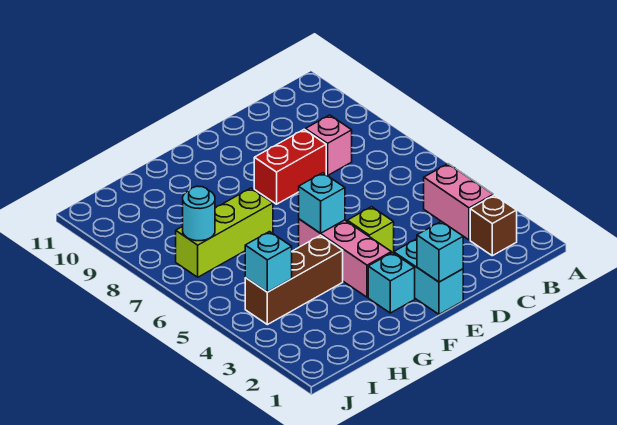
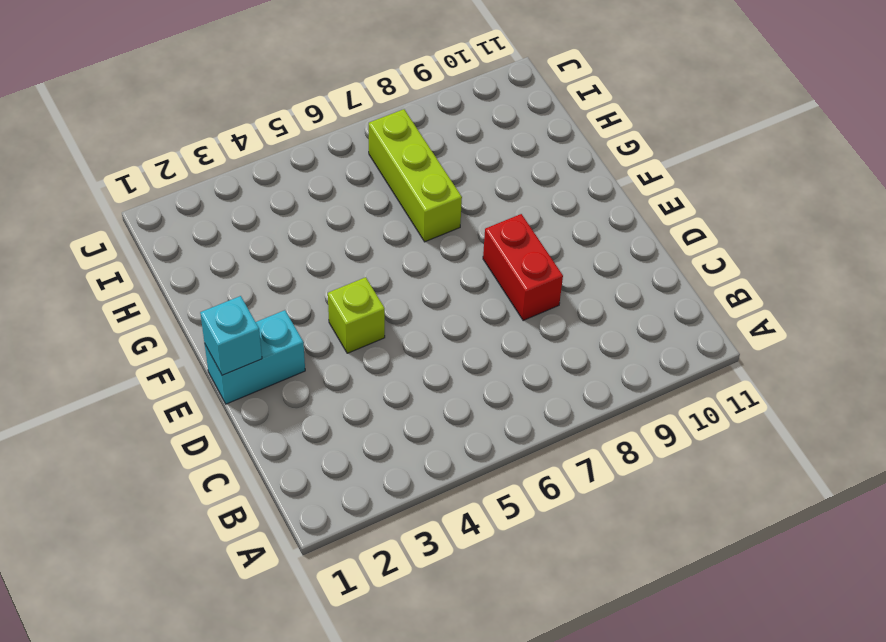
none -> brown 1x1 brick [470,195,517,256]
none -> pink 1x2 brick [424,164,493,240]
none -> pink 1x1 brick [305,115,352,176]

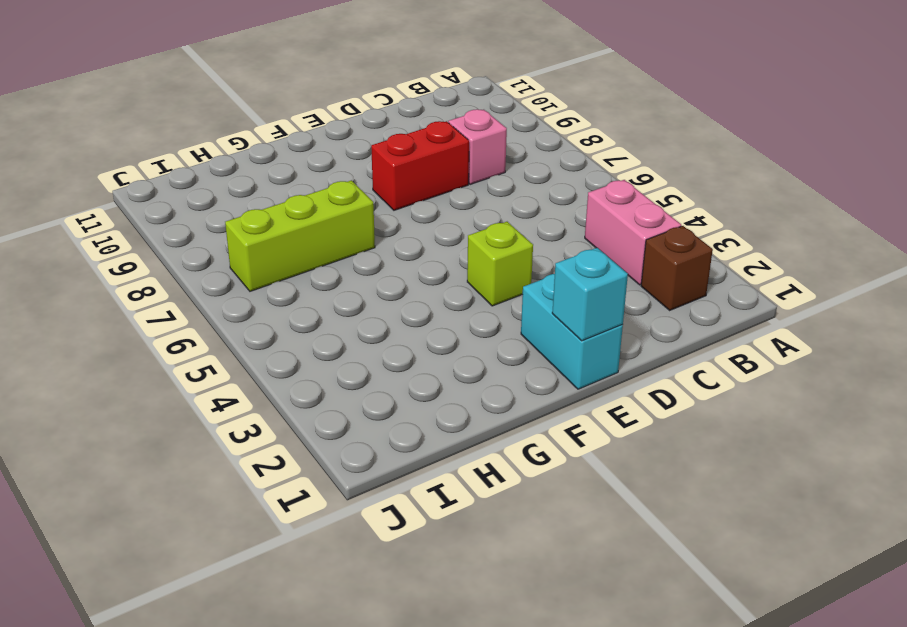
none -> cyan 1x1 brick [368,253,415,313]
none -> pink 1x3 brick [299,219,391,297]
none -> brown 1x3 brick [245,235,343,325]

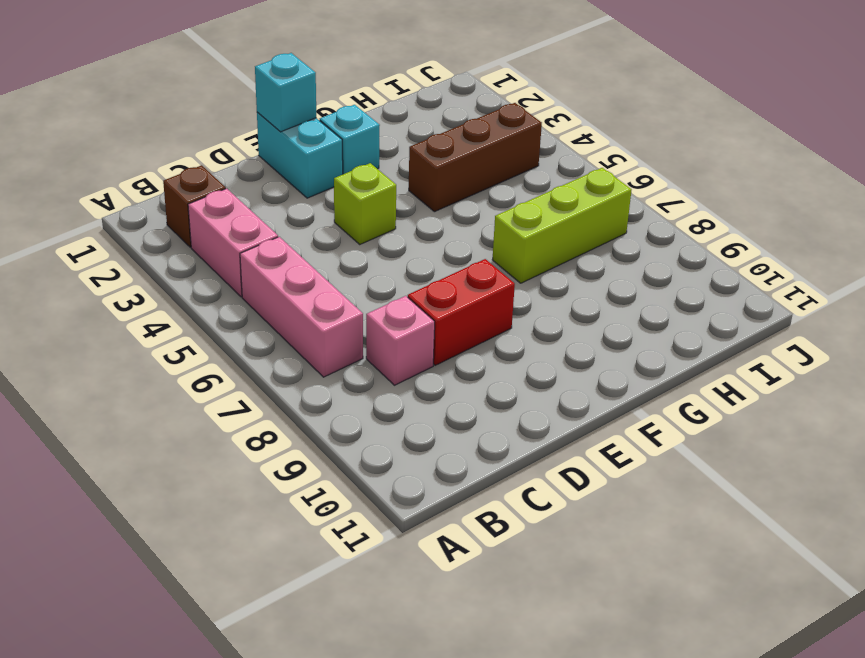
pink 1x3 brick [240,237,363,377] -> pink 1x3 brick moved to [299,219,391,297]
none -> cyan 1x1 brick [299,173,345,233]
none -> cyan 1x1 brick [245,232,292,292]
none -> cyan 1x1 round brick [183,186,215,241]

